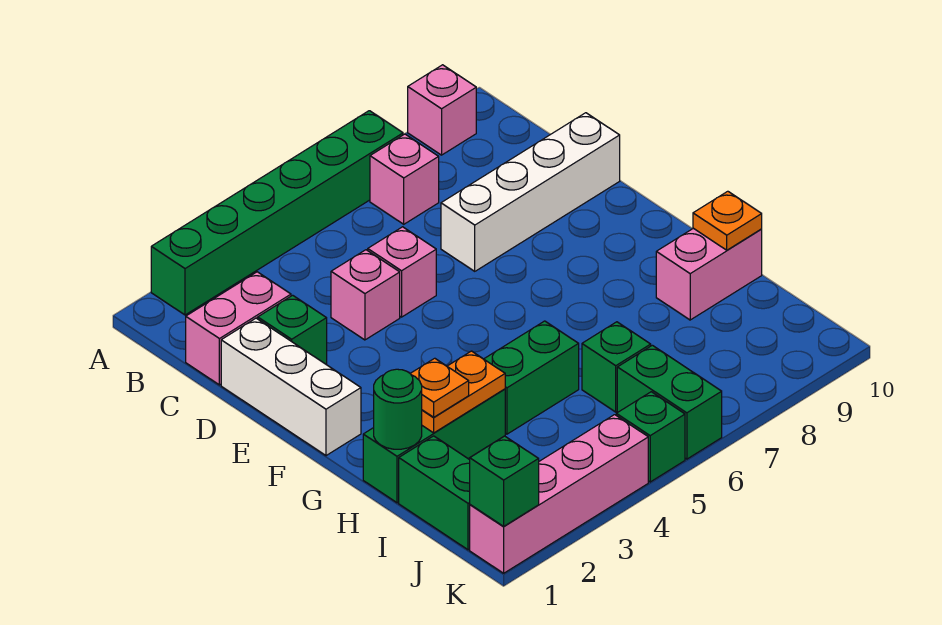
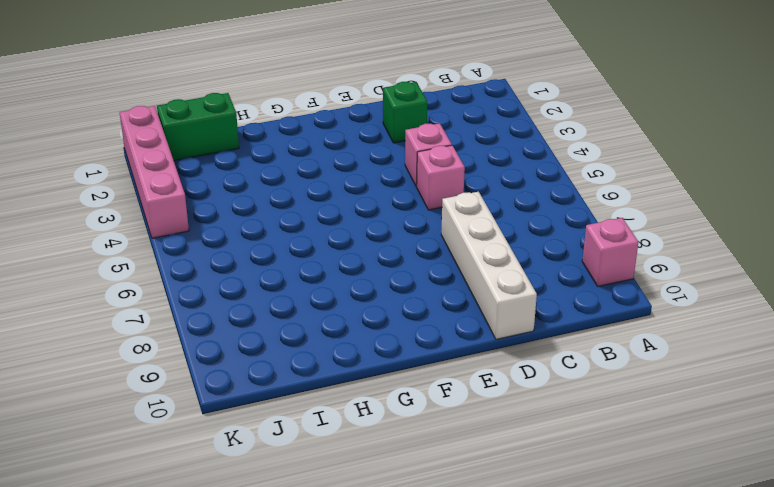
none -> green 1x6 brick [151,111,403,315]
none -> pink 1x1 brick [370,134,439,224]
none -> pink 1x2 brick [186,272,291,385]

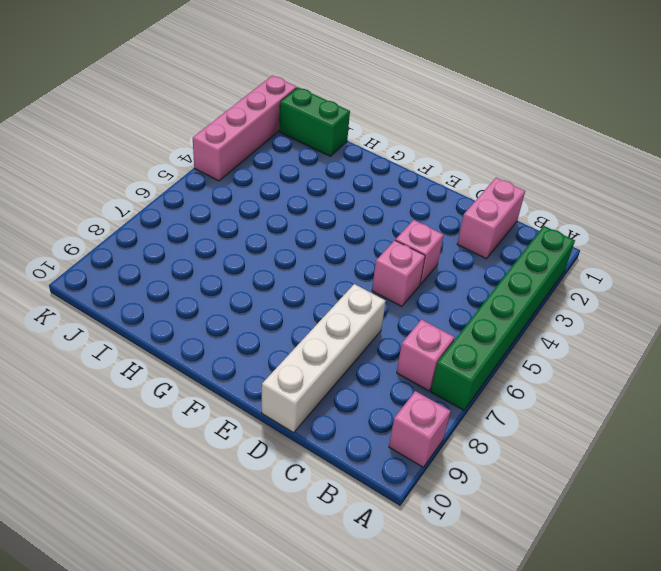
none -> white 1x3 brick [221,318,361,456]
none -> green 1x1 brick [258,295,327,364]
none -> green 1x3 brick [363,389,505,503]

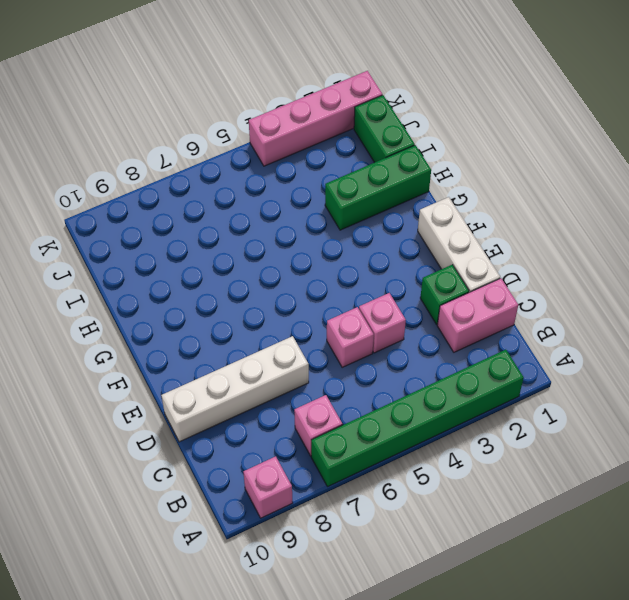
none -> green 1x2 brick [484,321,579,434]
none -> pink 1x2 brick [656,228,762,320]
none -> green 1x1 brick [582,322,651,412]

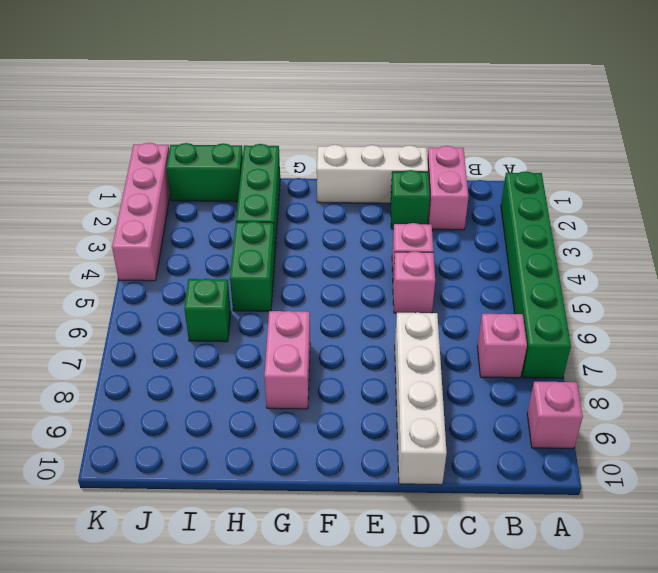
pink 1x2 brick [264,311,310,409] -> pink 1x2 brick moved to [656,228,762,320]
none -> green 1x2 brick [617,345,722,459]
none -> green 1x1 brick [616,392,685,482]
none -> green 1x1 round brick [374,369,422,449]

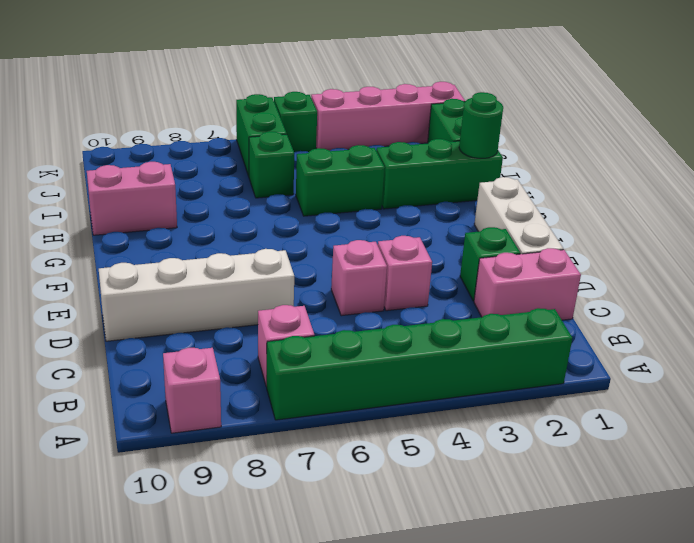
none -> orange 1x2 plate [422,351,505,433]
none -> orange 1x1 plate [693,191,762,250]
none -> green 1x1 brick [470,436,539,527]

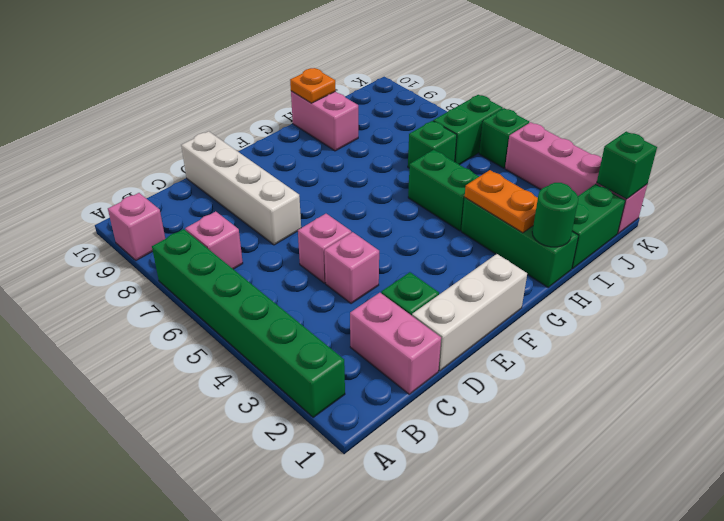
none -> orange 1x1 plate [410,358,469,417]

